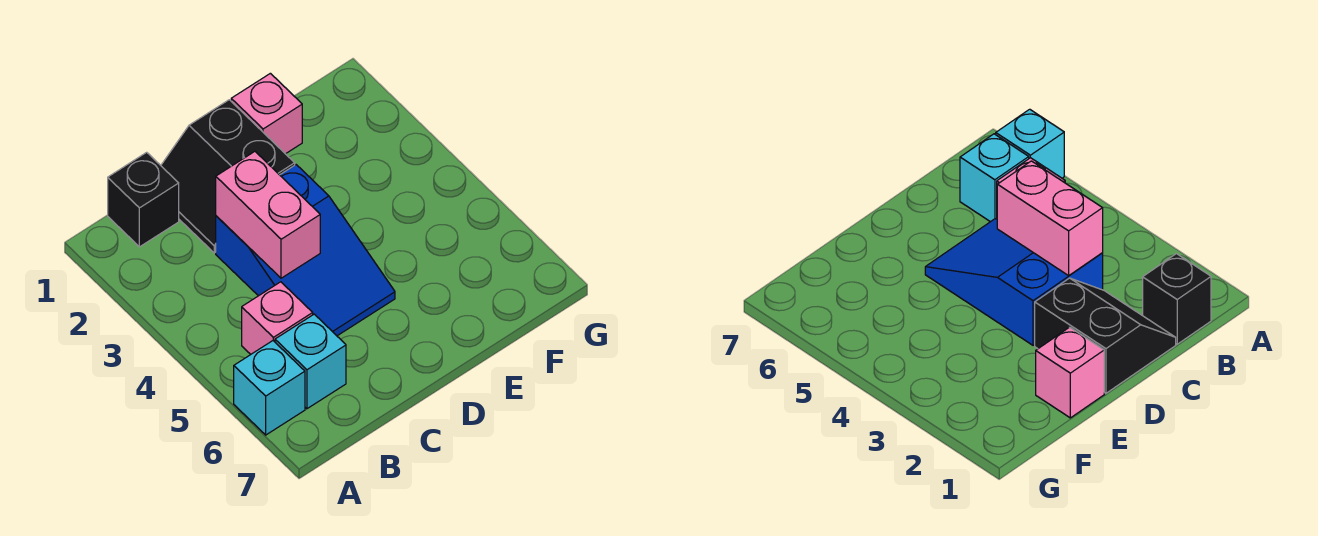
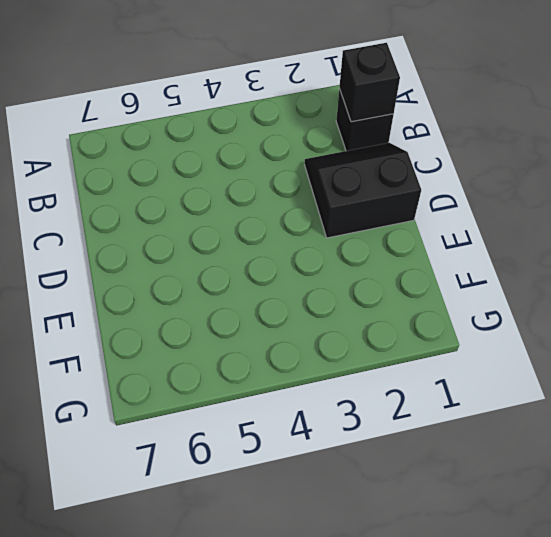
black 1x1 brick [339,43,400,122] -> none
none -> cyan 1x1 brick [234,341,305,435]
none -> pink 1x1 brick [242,282,313,354]

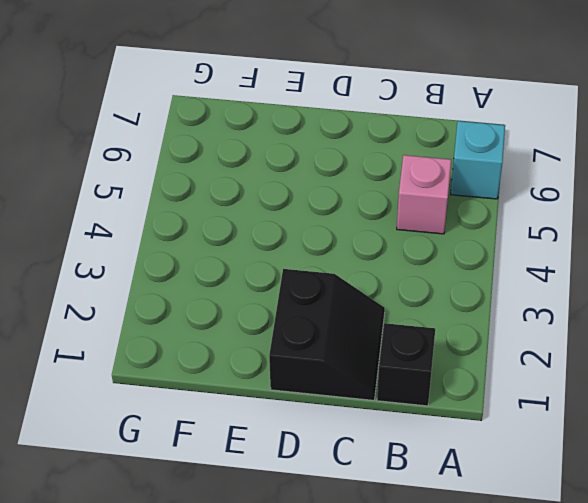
none -> cyan 1x1 brick [275,314,346,409]
none -> blue 2x3 slope [216,165,395,336]

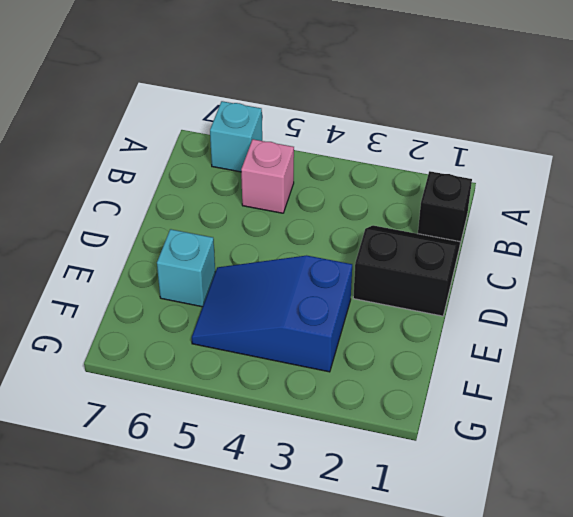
blue 2x3 slope [192,256,352,372] -> blue 2x3 slope moved to [216,165,395,336]
cyan 1x1 brick [157,229,215,307] -> cyan 1x1 brick moved to [275,314,346,409]
none -> pink 1x1 brick [231,73,302,154]
none -> pink 1x2 brick [216,152,320,278]

